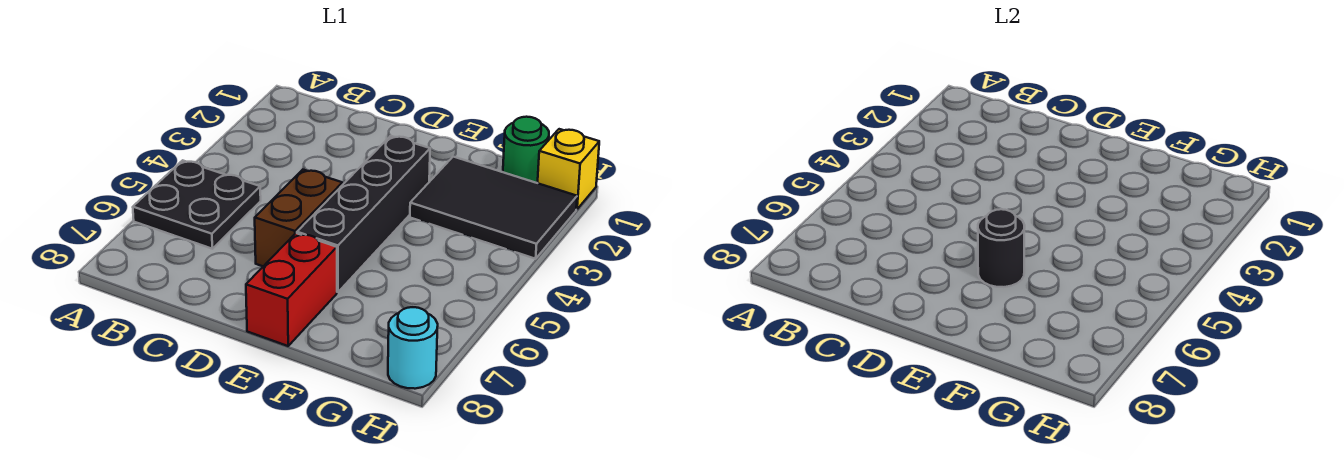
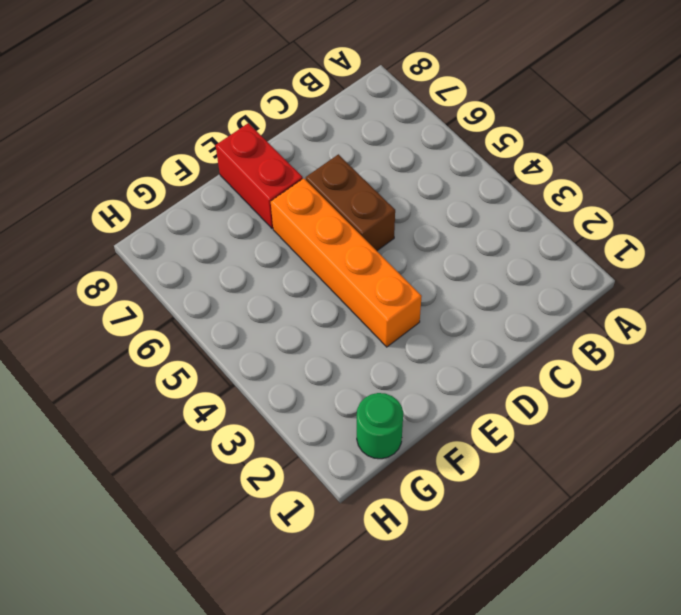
orange 1x4 brick [271,179,422,347] -> black 1x4 brick [297,136,430,292]
none -> black 2x2 plate [133,160,261,249]
none -> black 2x3 tile [410,157,577,259]

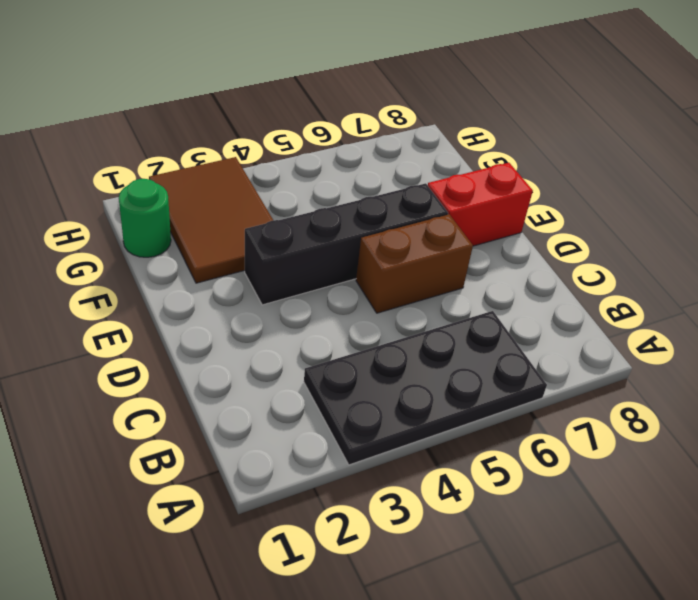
black 2x4 plate [304,311,547,465] -> black 2x2 plate [133,160,261,249]
brown 2x3 tile [149,157,273,283] -> black 2x3 tile [410,157,577,259]
none -> yellow 1x1 brick [538,129,599,209]
none -> cyan 1x1 round brick [388,307,438,389]

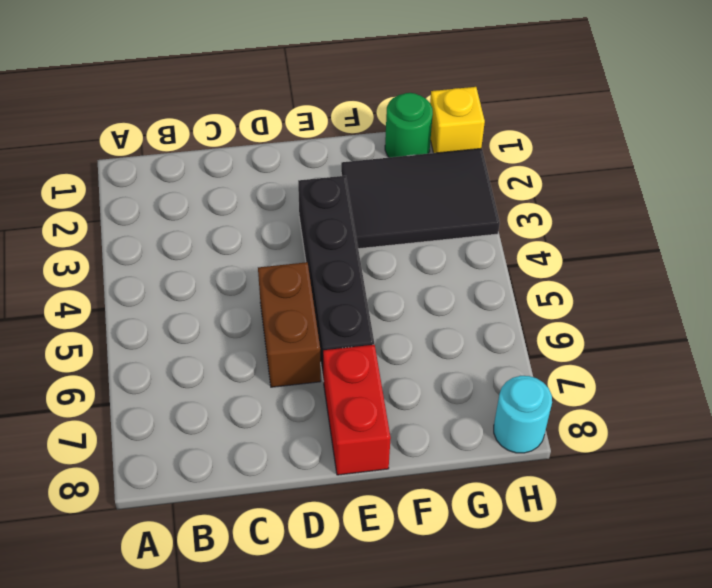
none -> black 2x2 plate [133,160,261,249]
none -> black 1x1 round brick [978,209,1025,287]

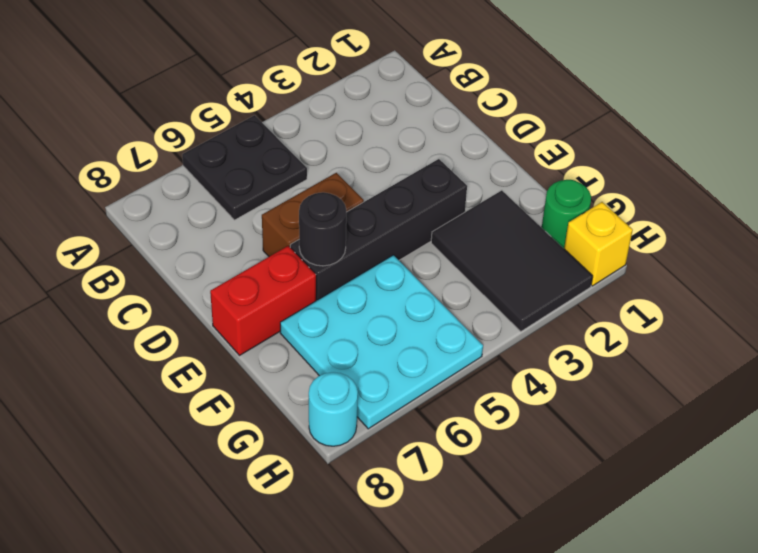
cyan 3x3 plate [280,255,483,429] -> none

